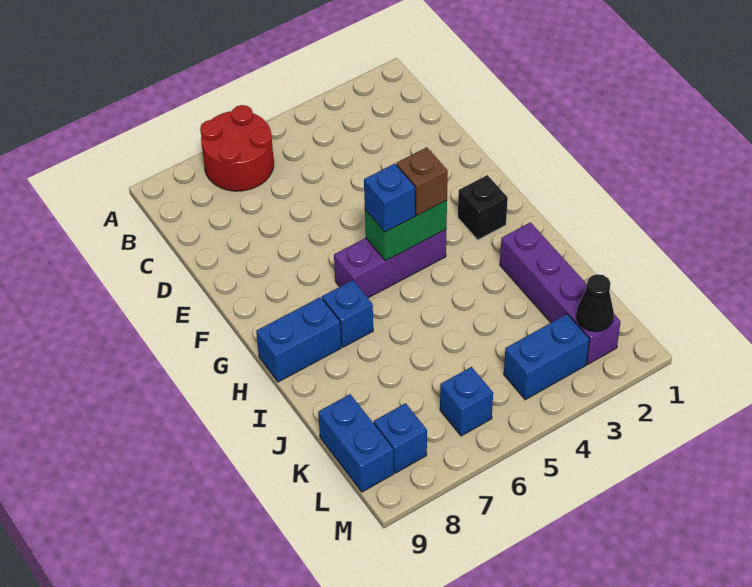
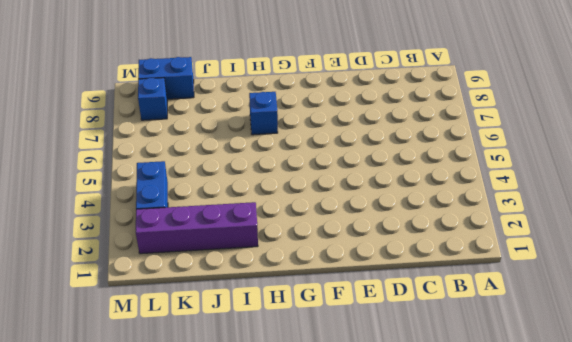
none -> red 2x2 round brick [200,105,274,191]
none -> black 1x1 brick [458,175,508,240]
none -> purple 1x3 brick [334,230,446,298]

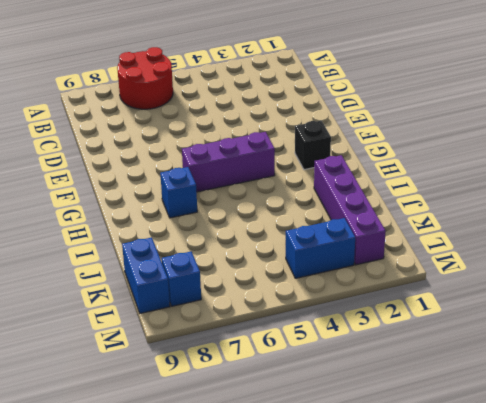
none -> blue 1x2 brick [256,297,341,382]
none -> blue 1x1 brick [440,367,493,436]
none -> green 1x2 brick [365,200,447,261]

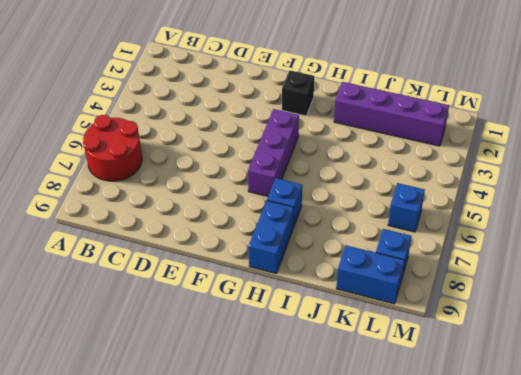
none -> blue 1x2 brick [504,314,589,400]
none -> green 1x2 brick [365,200,447,261]
none -> black 1x1 cone [576,274,614,332]

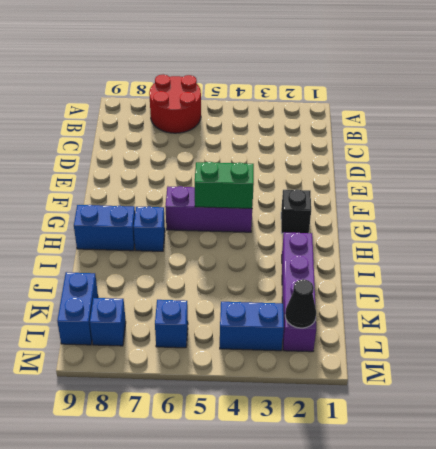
none -> brown 1x1 brick [396,147,448,215]
none -> blue 1x1 brick [364,164,415,232]

